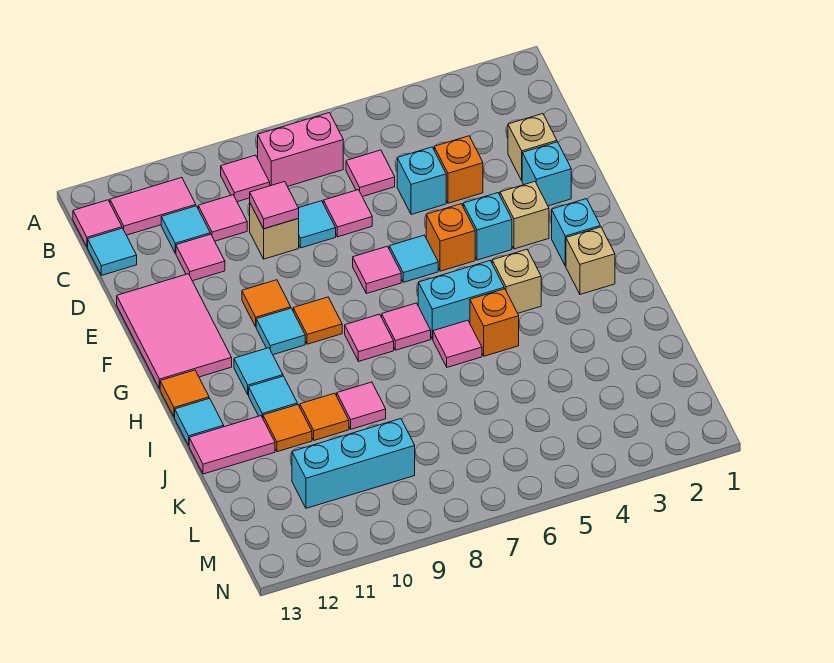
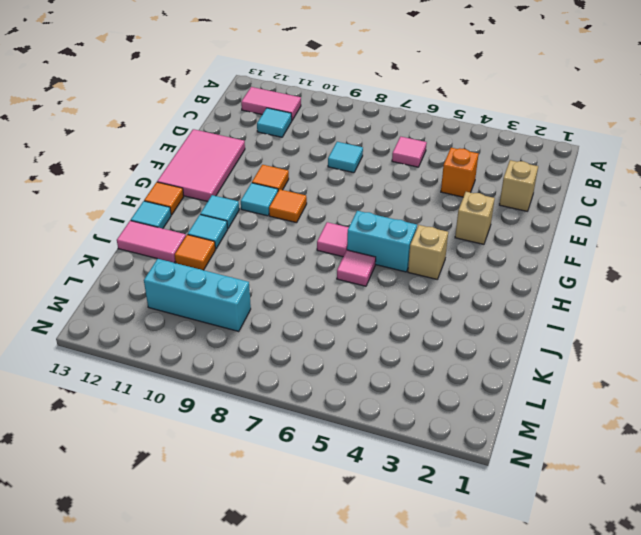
none -> pink 1x2 brick [258,113,343,186]
none -> pink 1x1 tile [221,155,270,202]
none -> pink 1x1 tile [73,200,122,247]
none -> pink 1x1 tile [198,195,247,241]

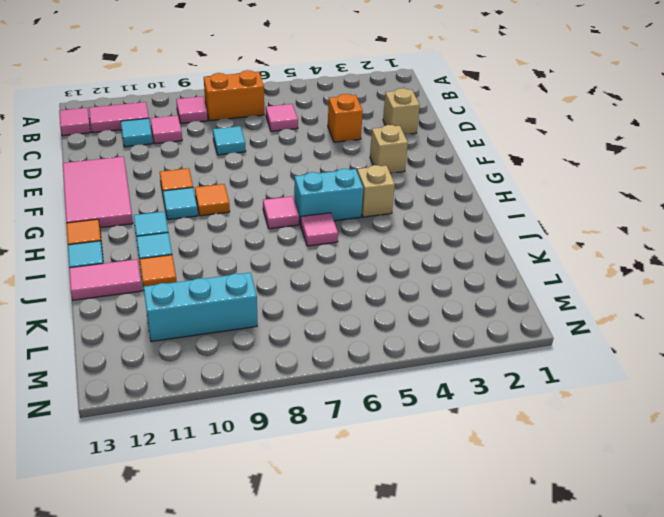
orange 1x2 brick [204,70,264,121] -> pink 1x2 brick [258,113,343,186]
none -> cyan 1x1 tile [88,228,137,275]
none -> cyan 1x1 brick [397,147,446,215]
none -> pink 1x1 tile [323,190,372,237]
none -> tan 1x1 brick [250,204,299,259]

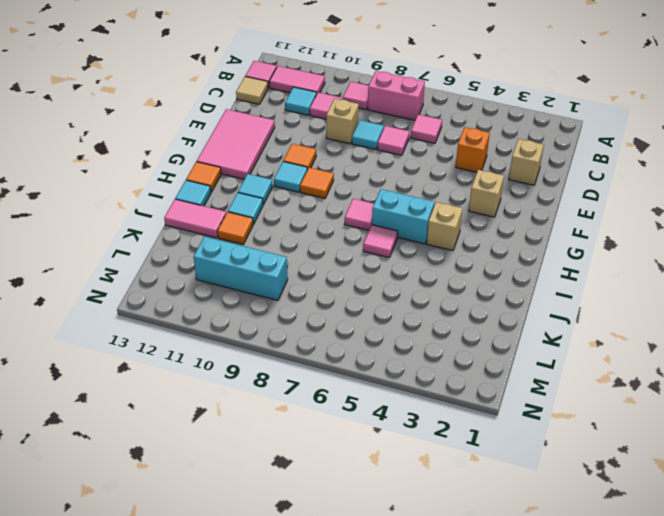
tan 1x1 tile [236,77,268,104] -> cyan 1x1 tile [88,228,137,275]
none -> cyan 1x1 brick [397,147,446,215]
none -> pink 1x1 tile [176,234,225,281]
none -> cyan 1x1 brick [522,142,571,206]
none -> cyan 1x1 brick [463,193,512,260]

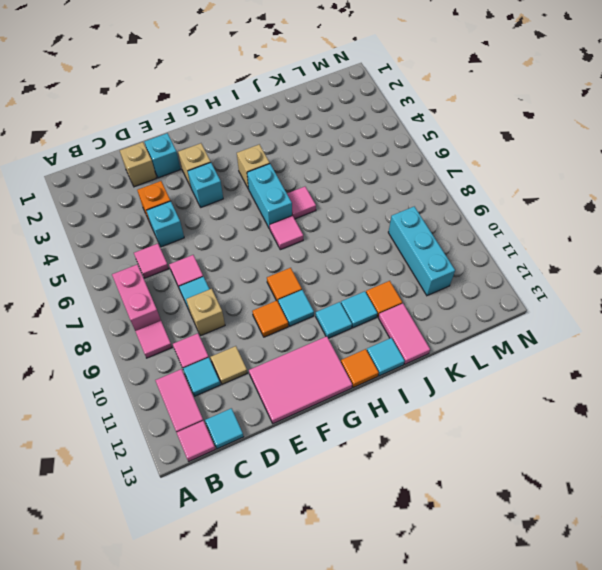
tan 1x1 tile [210,346,247,384] -> pink 1x1 tile [176,234,225,281]
none -> orange 1x1 brick [426,204,475,271]
none -> cyan 1x1 tile [389,235,438,282]
none -> pink 1x1 tile [353,246,401,294]
none -> cyan 1x1 brick [552,199,600,266]

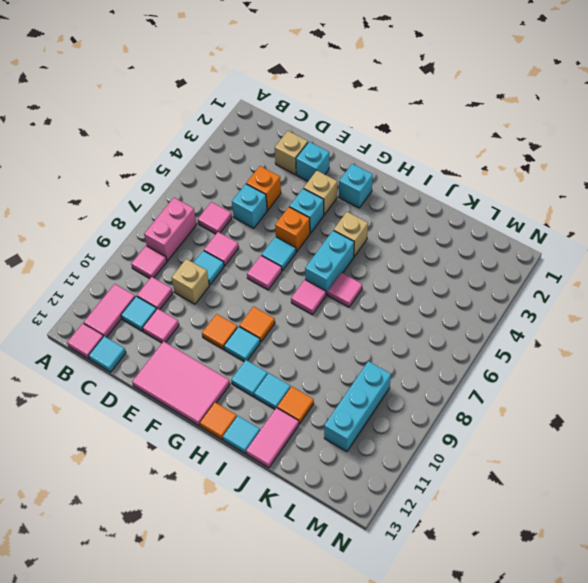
none -> tan 1x1 brick [566,227,615,294]
none -> pink 1x1 tile [345,314,394,361]
none -> orange 1x1 brick [470,289,519,356]
none -> pink 1x1 tile [337,382,386,429]

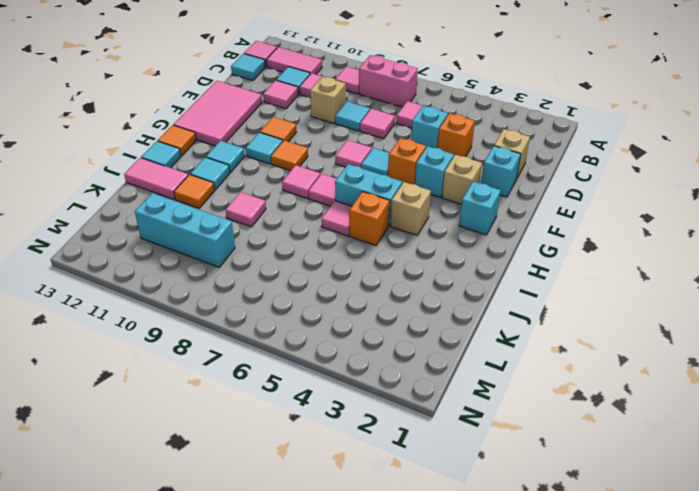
none -> tan 1x1 brick [566,227,615,294]
none -> orange 1x1 tile [300,393,349,440]
none -> pink 1x1 tile [250,182,299,229]

